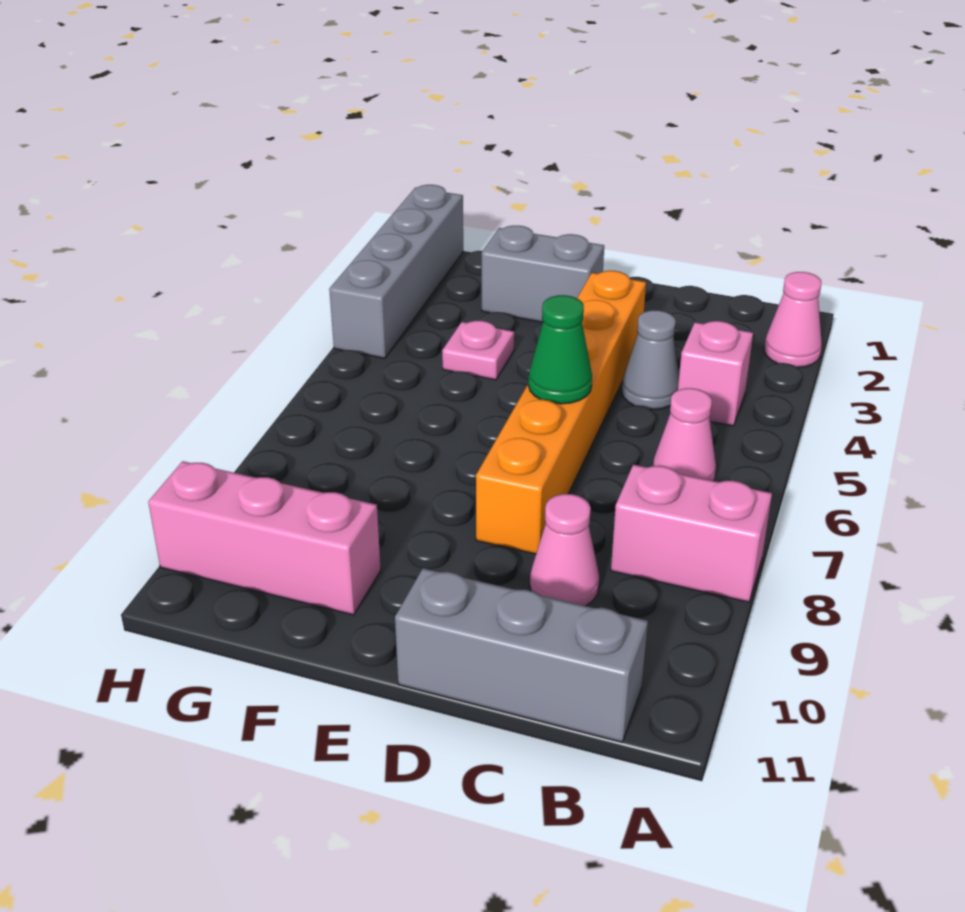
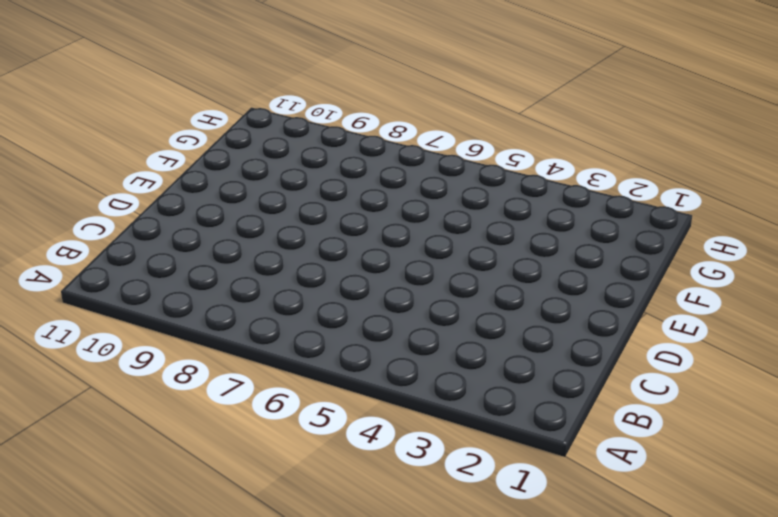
none -> pink 1x1 cone [764,272,822,367]
none -> pink 1x2 brick [611,465,772,602]
none -> pink 1x1 brick [678,321,753,426]

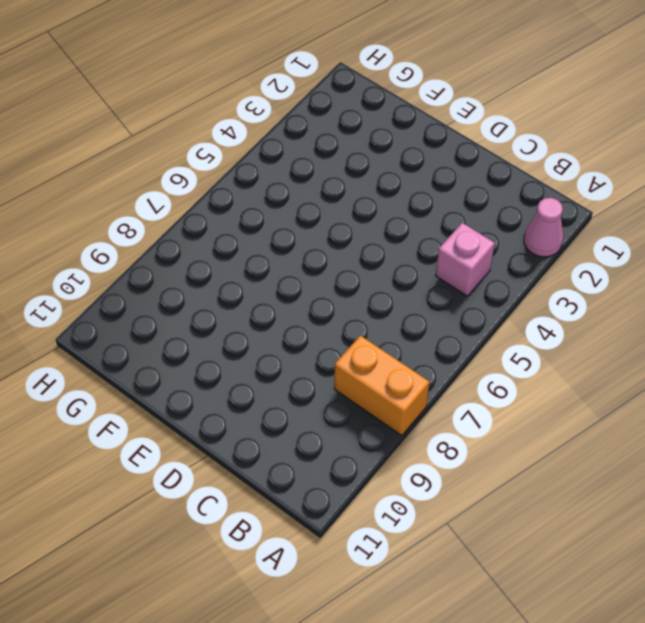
orange 1x2 brick [334,336,430,436] -> pink 1x2 brick [611,465,772,602]
none -> pink 1x1 cone [653,388,716,481]
none -> grey 1x3 brick [395,568,648,742]
none -> grey 1x1 cone [622,310,679,409]

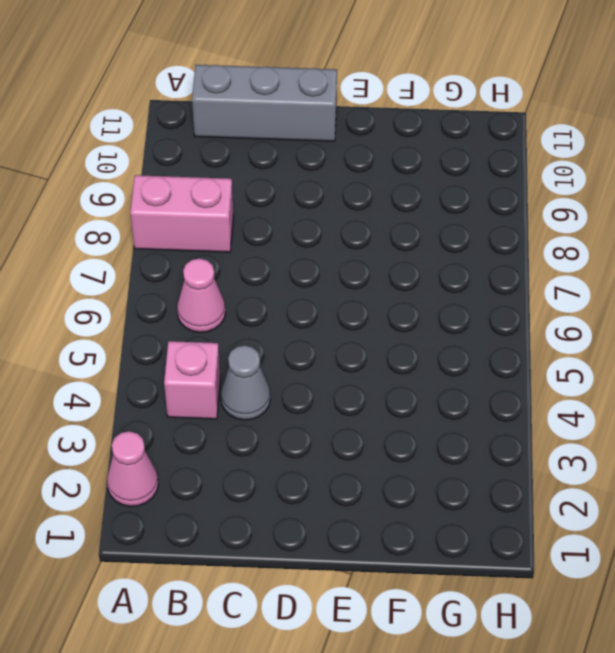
none -> pink 1x1 cone [530,494,599,606]
none -> orange 1x6 brick [476,271,646,554]
none -> grey 1x2 brick [482,226,604,322]

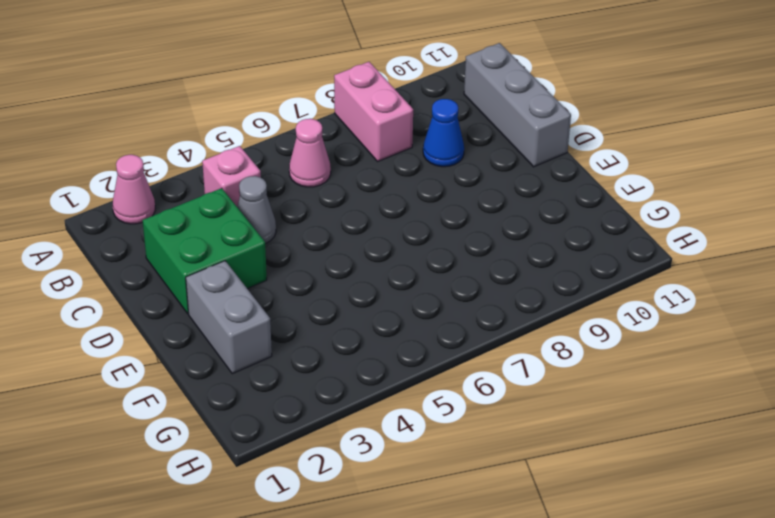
green 2x2 brick [143,188,267,314] -> orange 1x6 brick [476,271,646,554]
blue 1x1 cone [423,99,464,167] -> pink 1x1 cone [530,494,599,606]
none -> pink 1x1 plate [442,321,514,380]
none -> pink 1x3 brick [148,461,381,615]
none -> grey 1x4 brick [329,185,463,358]

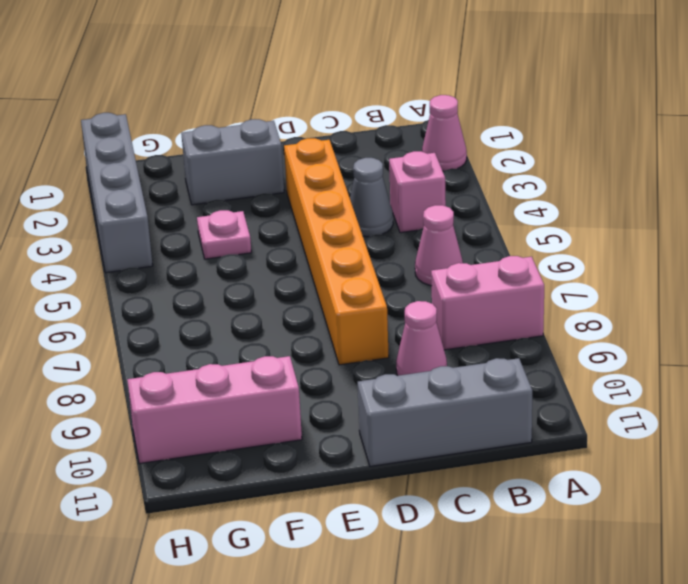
none -> green 1x1 cone [528,295,592,404]

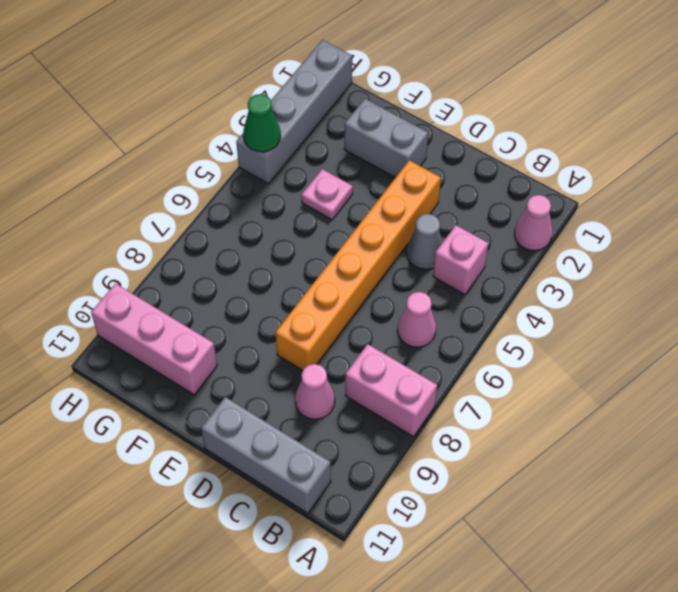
green 1x1 cone [243,94,281,152] -> green 1x1 cone moved to [528,295,592,404]

